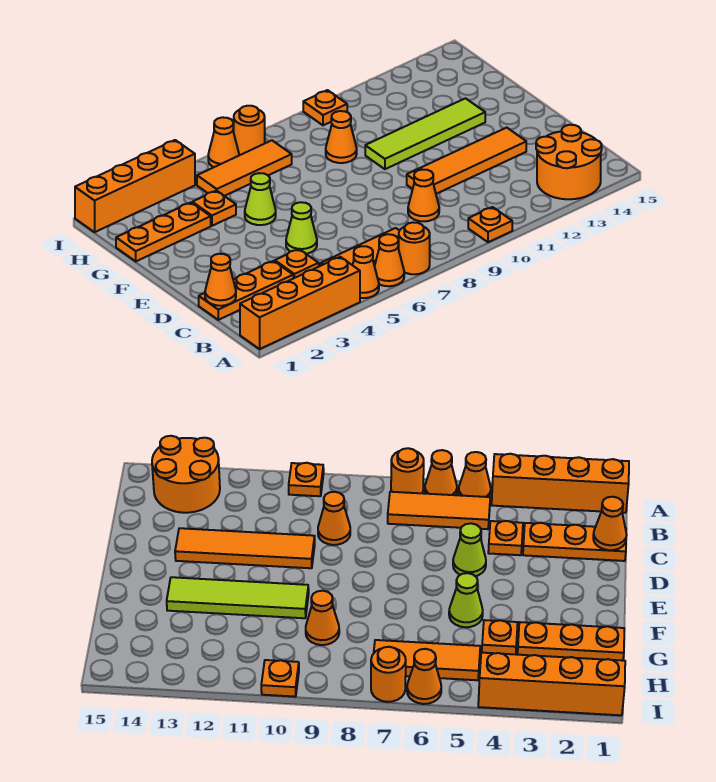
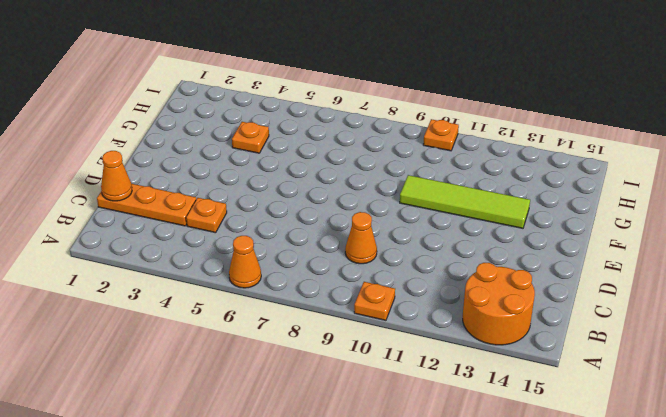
none -> orange 1x4 brick [240,257,360,349]
none -> orange 1x1 cone [353,246,379,298]
none -> orange 1x1 round brick [399,222,430,274]

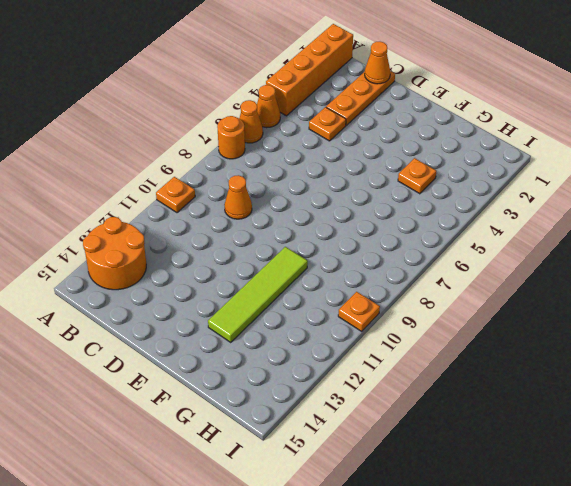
none -> orange 1x3 tile [321,228,399,266]
none -> lime 1x1 cone [286,202,317,254]
none -> orange 1x4 tile [407,128,526,194]

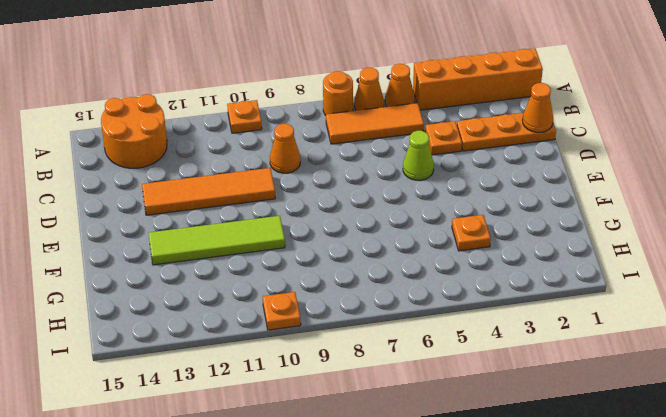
none -> lime 1x1 cone [245,173,276,225]
none -> orange 1x3 plate [116,203,211,261]
none -> orange 1x1 cone [326,111,357,163]

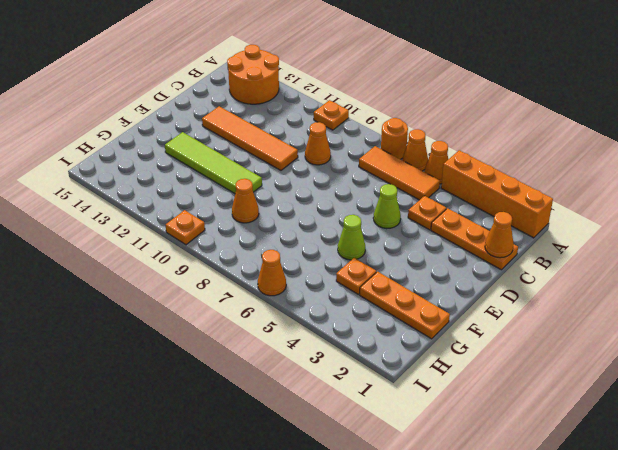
none -> orange 1x3 tile [197,140,292,196]
none -> orange 1x4 brick [75,140,195,232]
none -> orange 1x1 round brick [234,106,265,155]

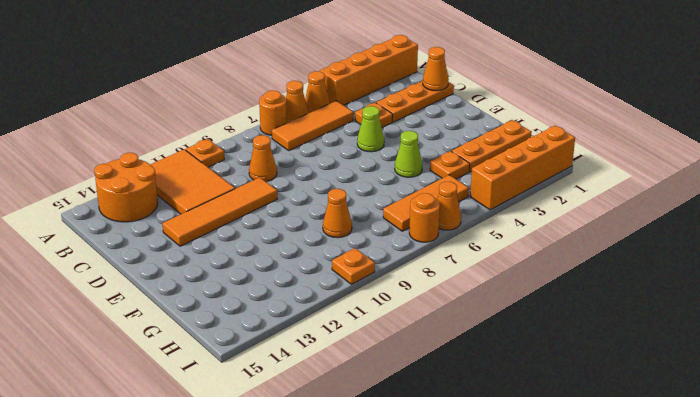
orange 2x3 tile [150,149,235,214] -> none
none -> lime 1x4 tile [365,98,485,169]

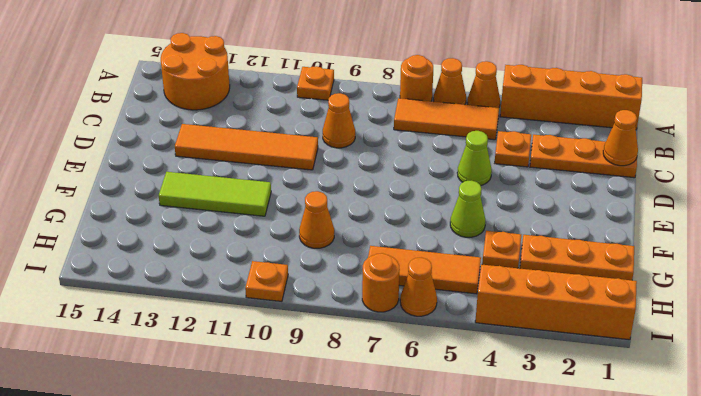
lime 1x3 tile [159,172,271,216] -> lime 1x4 tile [365,98,485,169]

